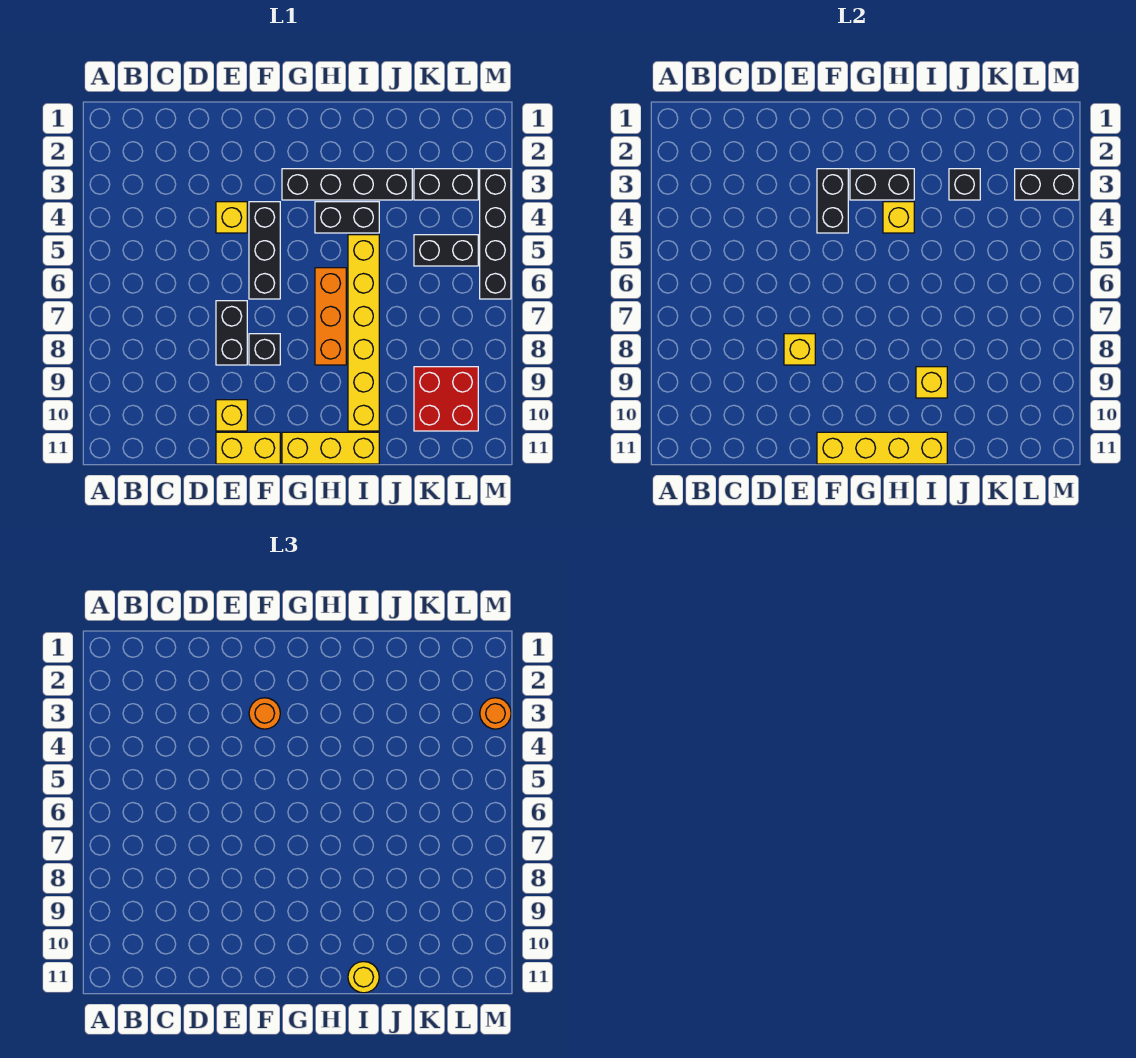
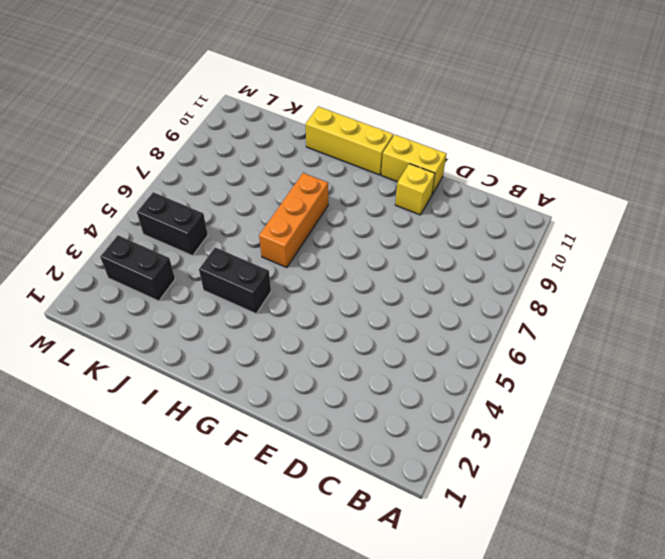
none -> yellow 1x1 brick [216,202,247,233]
none -> black 1x2 brick [216,301,247,365]
none -> black 1x3 brick [249,202,280,299]

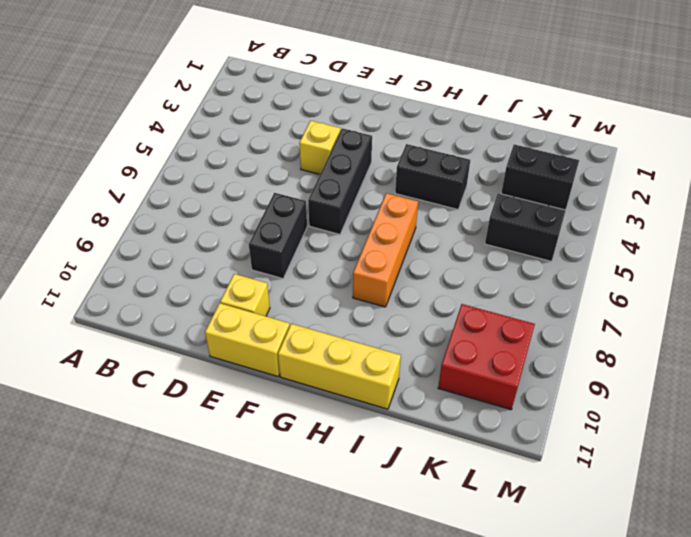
none -> black 1x1 brick [249,334,280,365]
none -> black 1x4 brick [282,169,412,200]
none -> yellow 1x6 brick [348,235,379,431]

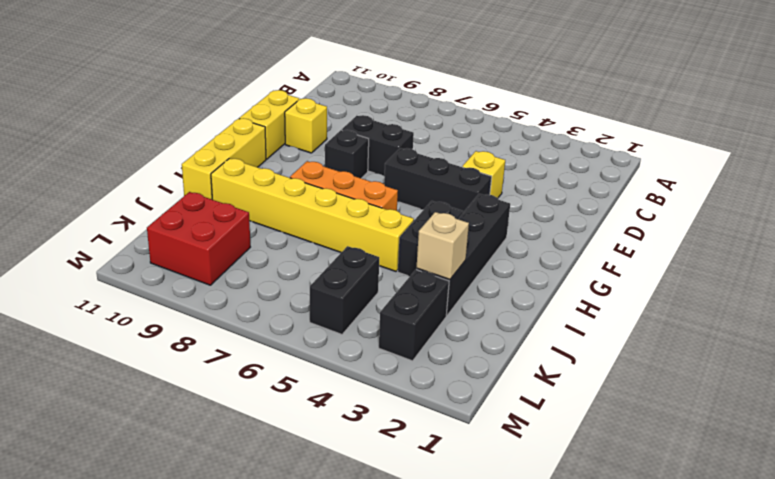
tan 1x1 brick [417,212,469,279] -> black 1x1 brick [949,169,980,200]
none -> black 1x4 brick [480,169,511,299]
none -> yellow 1x1 brick [784,334,815,365]
none -> black 1x2 brick [817,169,848,233]

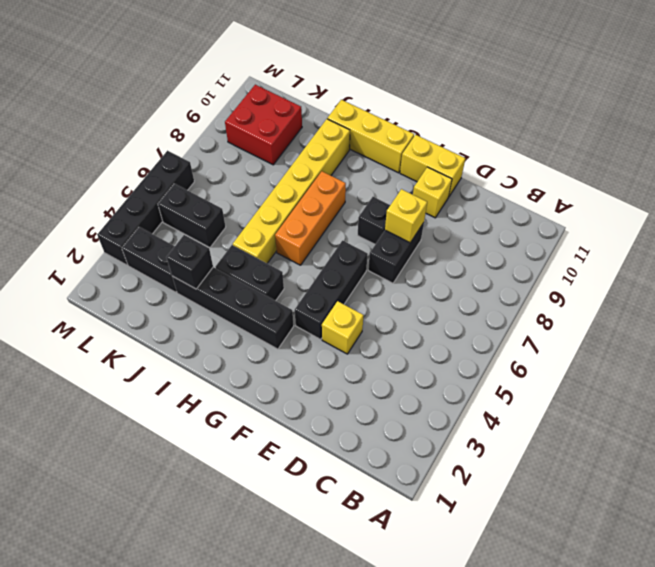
none -> black 1x2 brick [817,169,848,233]
none -> yellow 1x4 brick [817,432,947,464]
none -> black 1x2 brick [850,169,914,200]

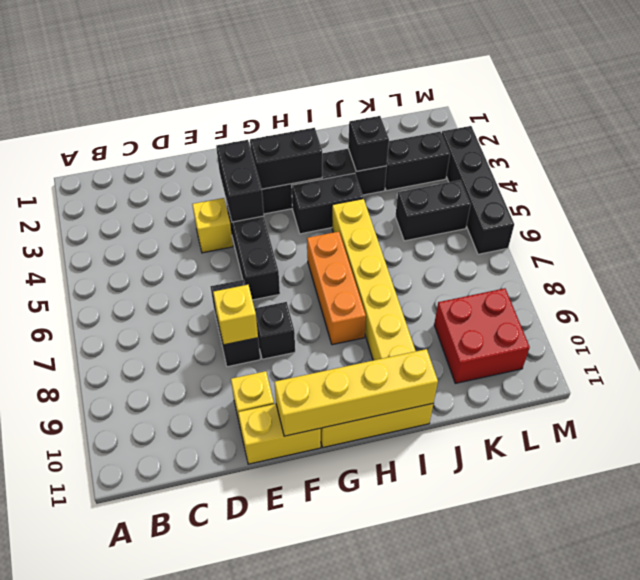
none -> yellow 1x1 brick [883,202,914,233]
none -> yellow 1x1 brick [916,367,947,398]
none -> black 1x2 brick [1015,169,1079,200]

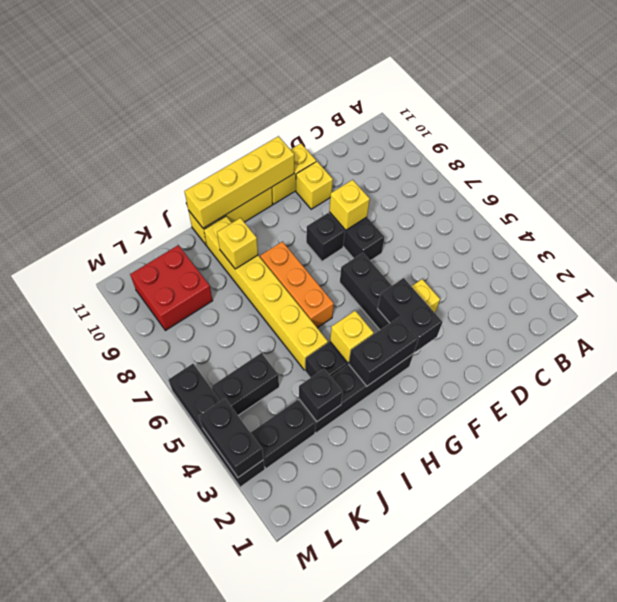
black 1x2 brick [199,399,263,477] -> black 1x2 brick turned to [1015,169,1079,200]
none -> orange 1x1 round brick [249,698,280,729]
none -> yellow 1x1 round brick [348,962,379,993]
none -> orange 1x1 round brick [480,698,511,729]

